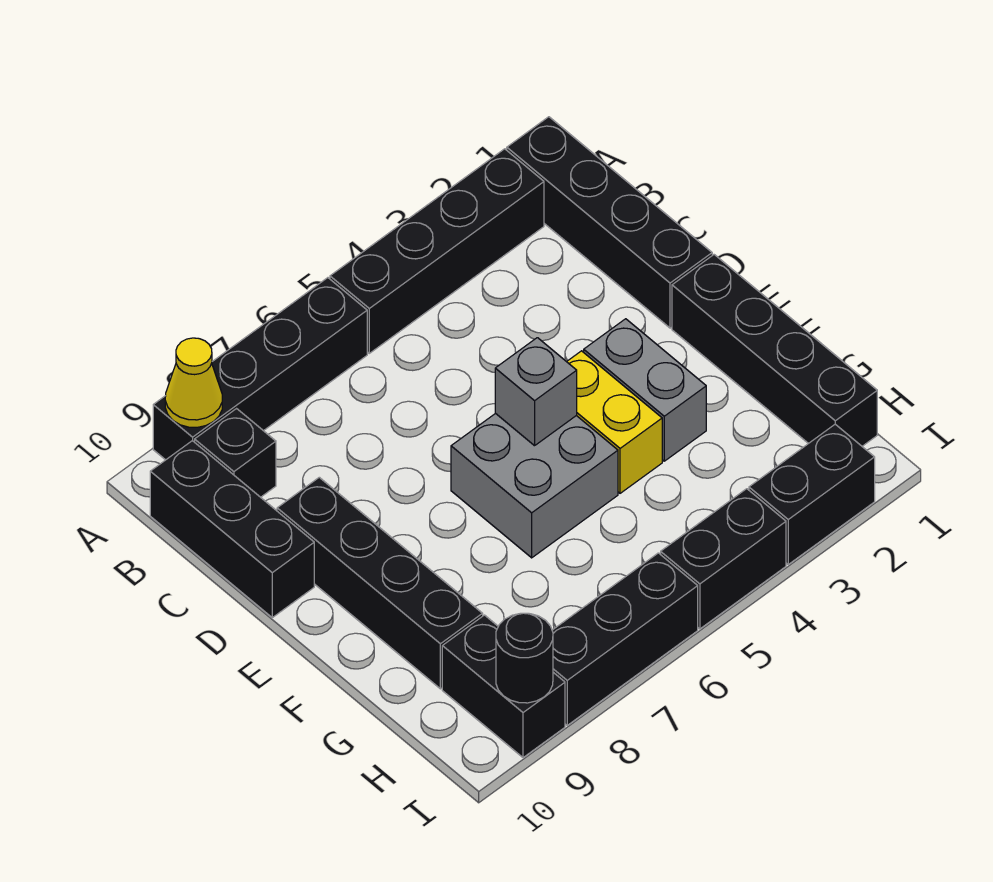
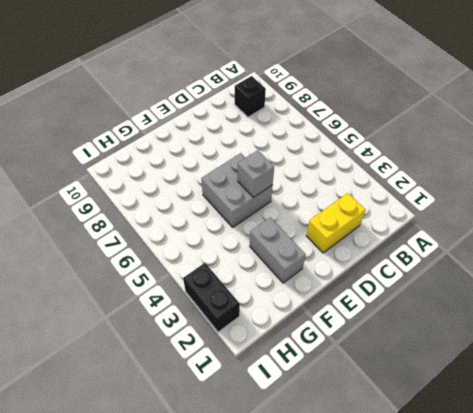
yellow 1x2 brick [306,193,366,253] -> yellow 1x2 brick moved to [567,351,662,493]
grey 1x2 brick [250,217,306,283] -> grey 1x2 brick turned to [584,319,706,461]
none -> black 1x4 brick [507,117,712,328]
none -> black 1x4 brick [330,149,544,353]
none -> black 1x4 brick [153,278,367,460]

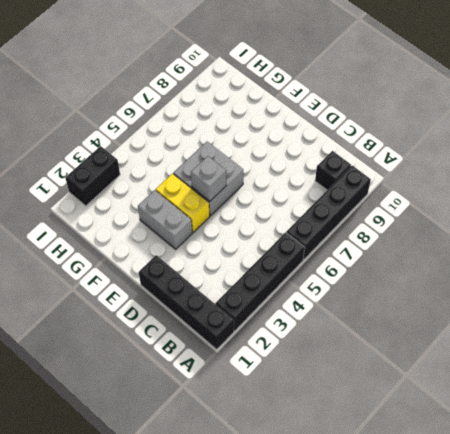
none -> black 1x3 brick [150,441,314,618]
none -> black 1x4 brick [277,477,483,689]
none -> black 1x4 brick [672,255,877,446]

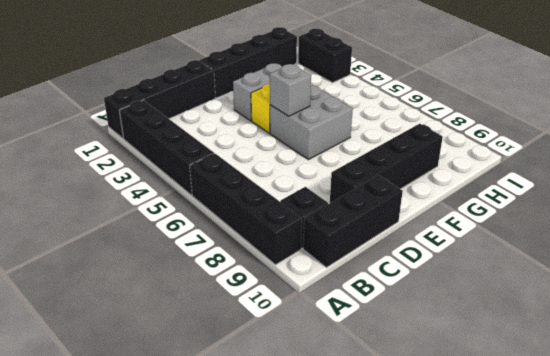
none -> black 1x2 brick [442,615,565,758]
none -> black 1x2 brick [661,489,786,629]
none -> black 1x3 brick [552,553,698,725]

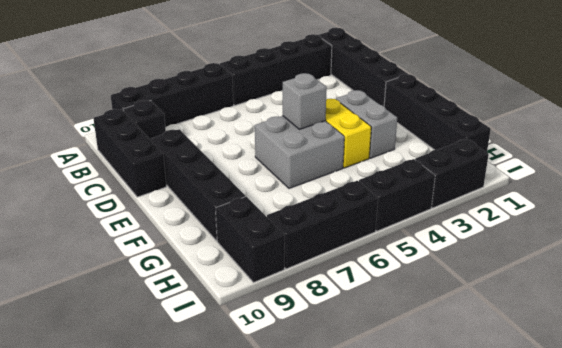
none -> yellow 1x1 cone [165,338,222,427]
none -> black 1x1 round brick [496,613,553,703]

